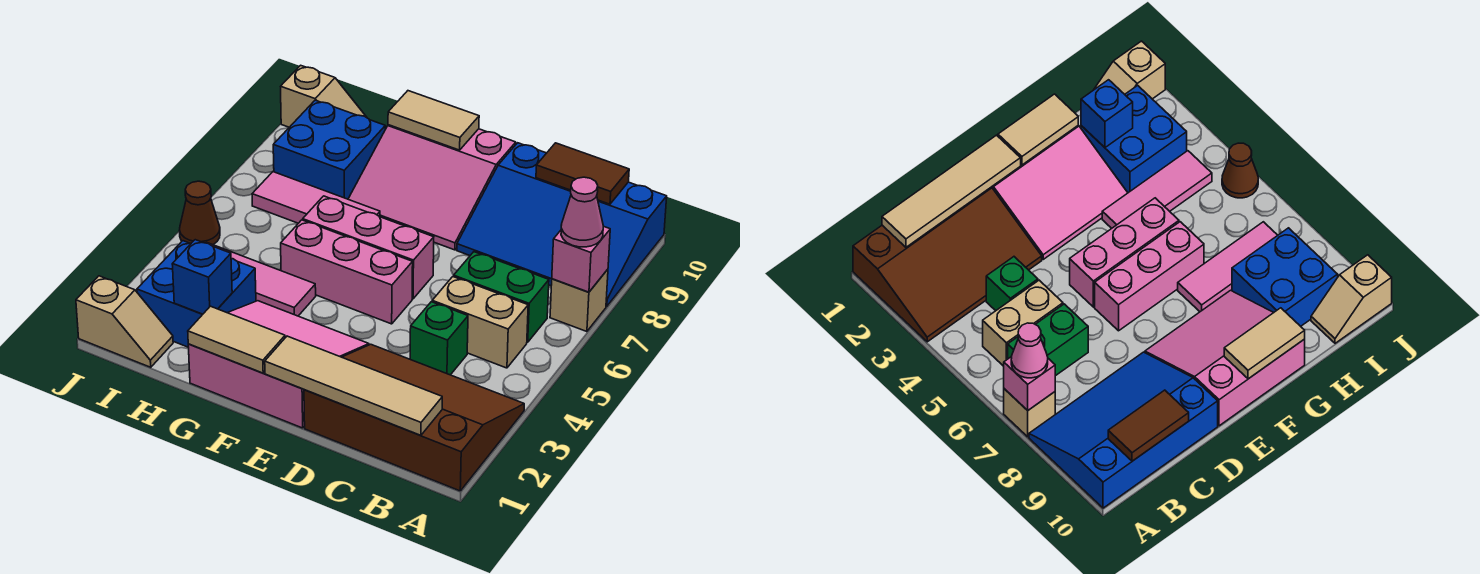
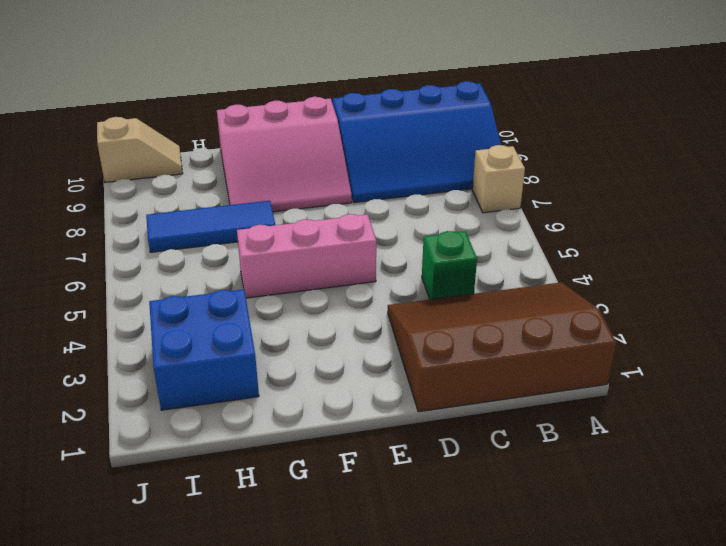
blue 1x3 tile [146,201,275,252] -> pink 1x3 tile [252,172,380,223]
none -> tan 1x2 brick [432,277,528,368]
none -> green 1x2 brick [454,252,549,342]
none -> pink 3x3 slope [188,301,369,428]

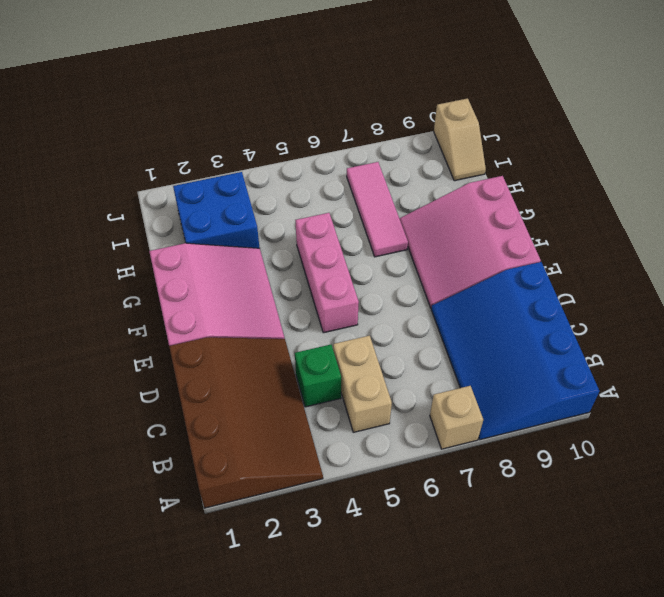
none -> green 1x2 brick [454,252,549,342]
none -> pink 1x3 brick [303,196,434,299]
none -> pink 1x3 tile [208,243,316,316]

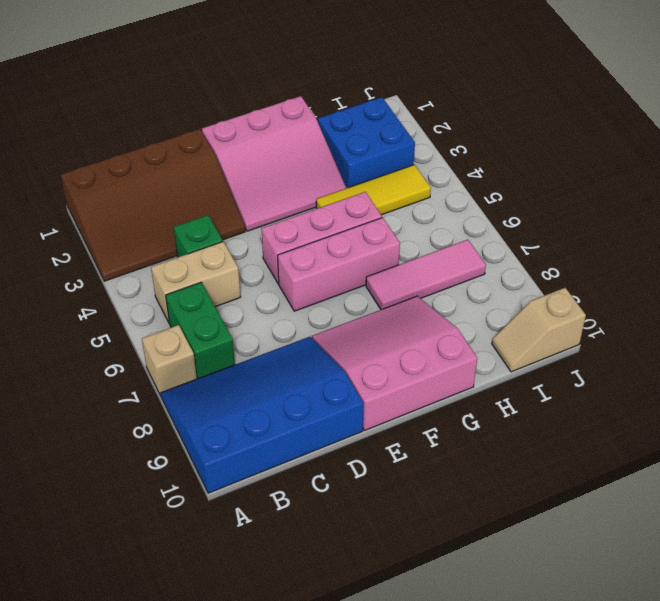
green 1x2 brick [166,282,235,379] -> green 1x2 brick turned to [454,252,549,342]
yellow 1x3 tile [316,165,431,215] -> pink 1x3 tile [208,243,316,316]
none -> blue 2x2 brick [273,100,385,199]
none -> tan 1x2 slope [76,276,173,367]
none -> brown 1x1 cone [180,181,220,245]

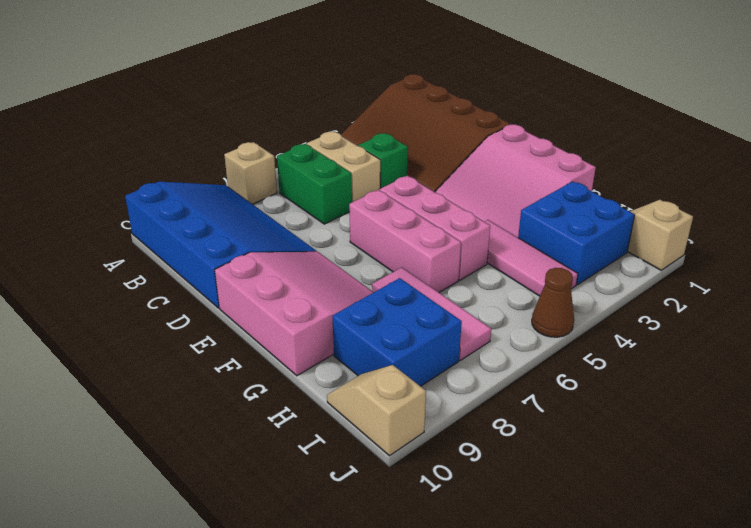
none -> pink 1x1 brick [552,226,610,292]
none -> tan 1x4 tile [265,336,442,436]
none -> brown 1x2 tile [536,143,629,204]

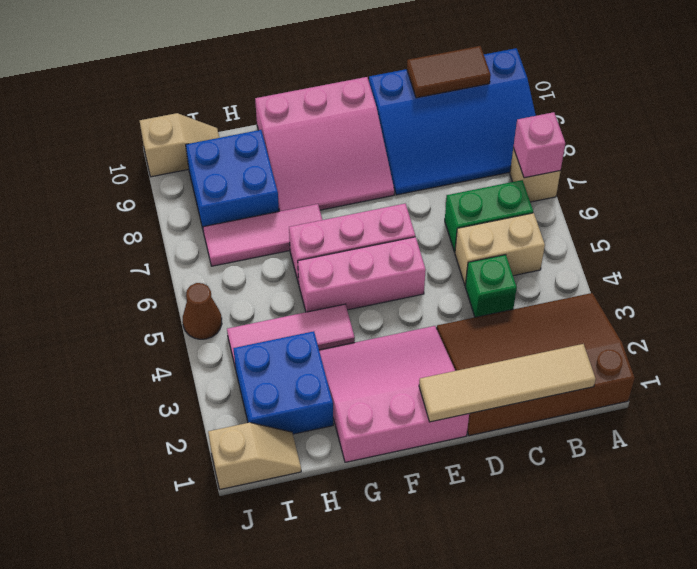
none -> tan 1x2 tile [188,306,285,373]
none -> tan 1x2 tile [388,91,479,150]
none -> blue 1x1 brick [172,240,232,314]

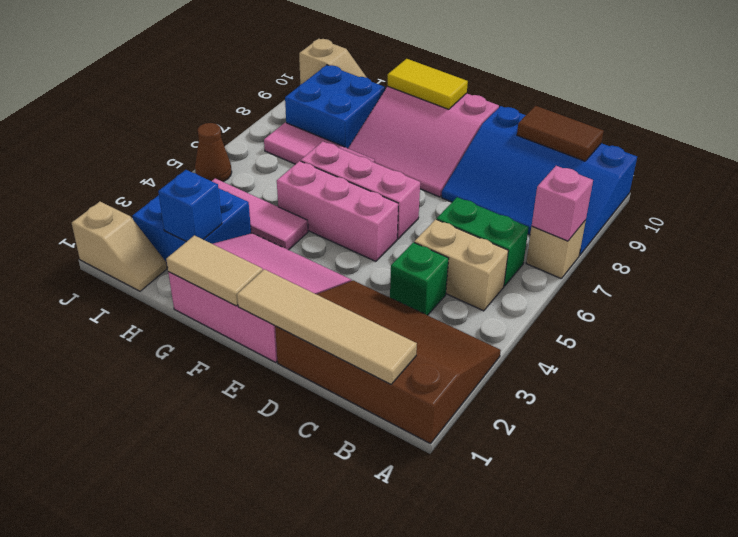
yellow 1x2 tile [388,59,468,109] -> tan 1x2 tile [388,91,479,150]
none -> pink 1x1 cone [561,177,603,247]

